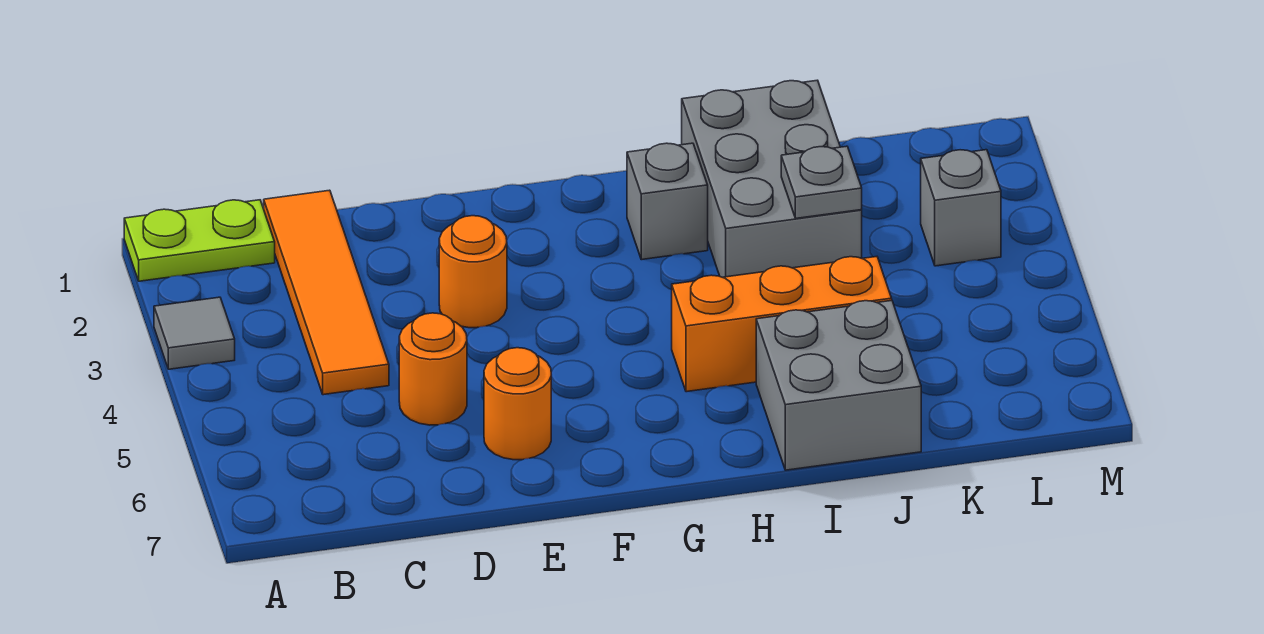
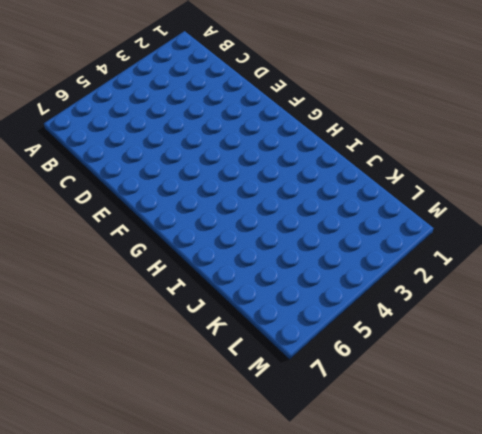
none -> lime 1x2 plate [124,200,275,281]
none -> grey 1x1 tile [154,297,235,369]
none -> orange 1x4 tile [264,190,389,395]

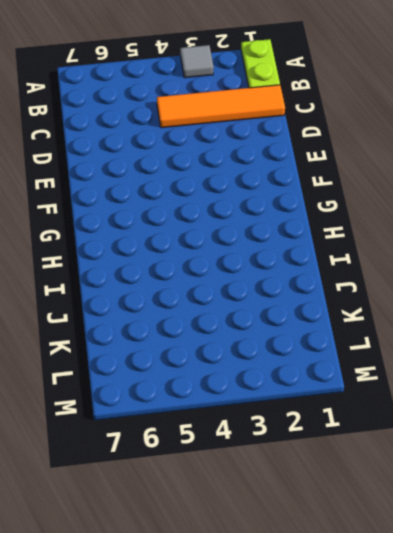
none -> orange 1x1 round brick [399,313,467,425]
none -> orange 1x1 round brick [439,216,507,328]
none -> orange 1x1 round brick [484,348,551,460]

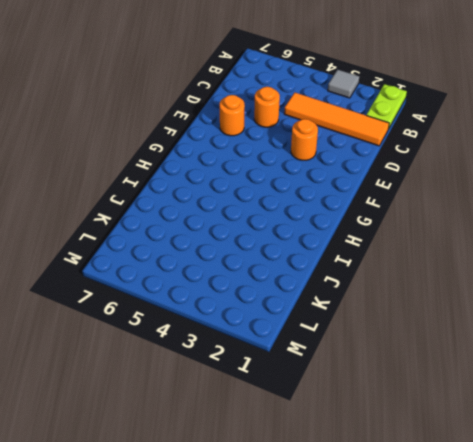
none -> grey 1x1 brick [627,143,708,260]
none -> orange 1x3 brick [672,257,892,392]
none -> grey 2x3 brick [682,80,862,277]

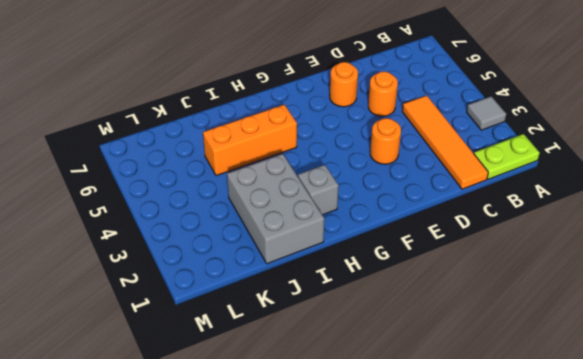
none -> grey 2x2 brick [756,301,921,470]
none -> grey 1x1 brick [921,150,1001,266]
none -> grey 1x1 plate [781,146,862,218]

